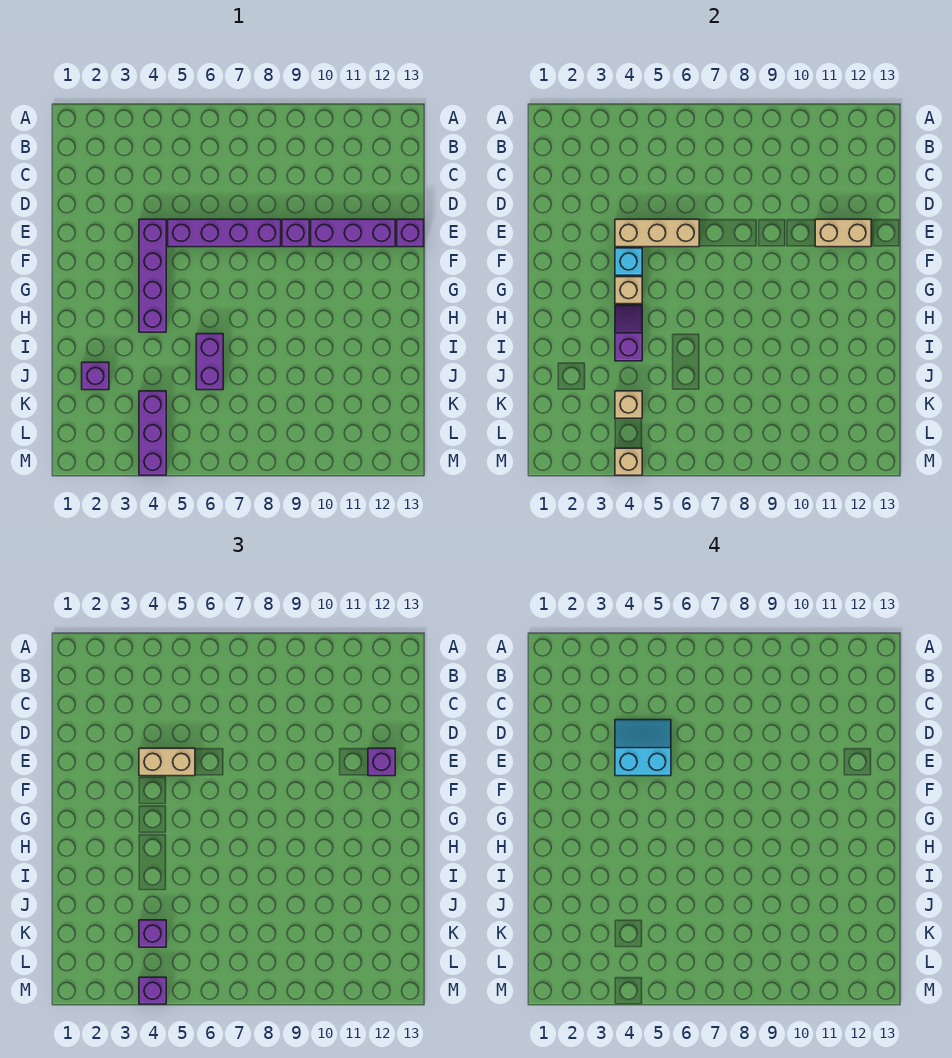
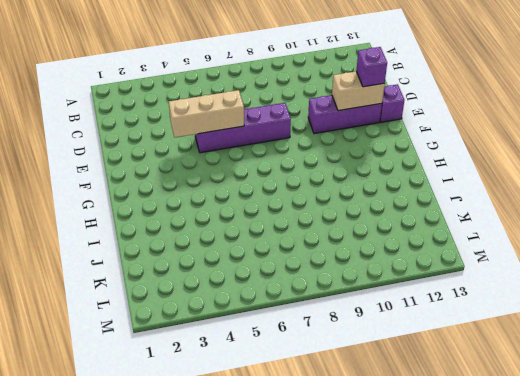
none -> purple 1x4 brick [139,219,166,332]
none -> purple 1x1 brick [282,219,309,247]
none -> purple 1x2 brick [196,334,223,390]

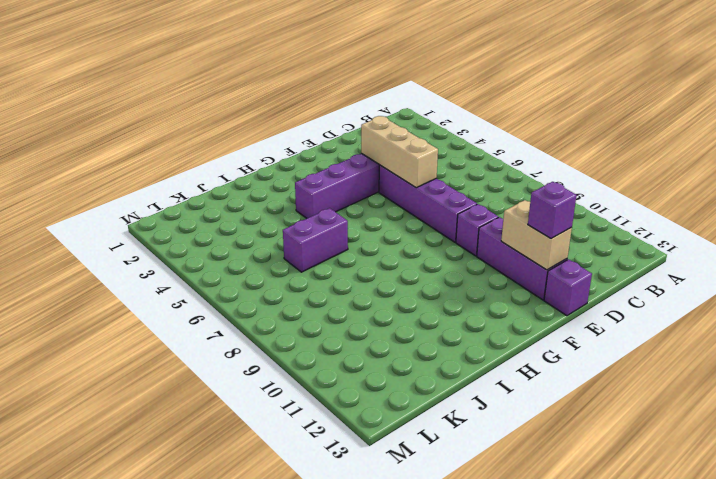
none -> purple 1x1 brick [82,362,109,390]
none -> purple 1x3 brick [139,391,166,475]
none -> cyan 1x1 brick [615,248,642,275]

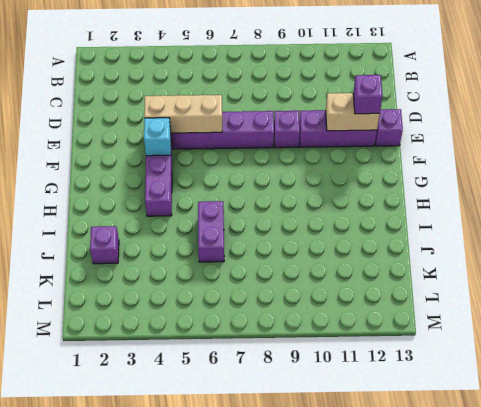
none -> purple 1x3 brick [139,391,166,475]
none -> tan 1x1 brick [615,277,642,304]
none -> purple 1x2 slope [615,305,642,361]

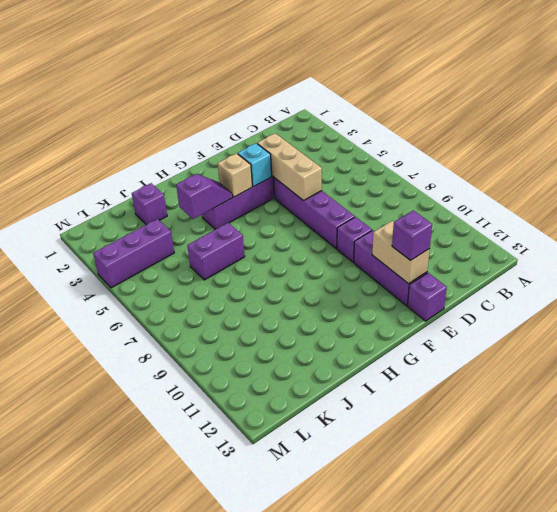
none -> tan 1x1 brick [615,391,642,418]
none -> tan 1x1 brick [615,448,642,475]
none -> tan 1x2 brick [139,748,195,776]

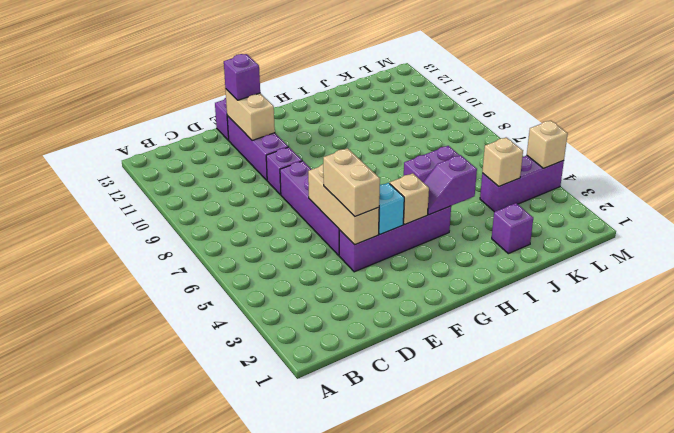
none -> purple 1x1 brick [139,920,166,947]
none -> purple 1x1 brick [139,977,166,1004]
none -> cyan 2x2 slope [615,720,671,776]

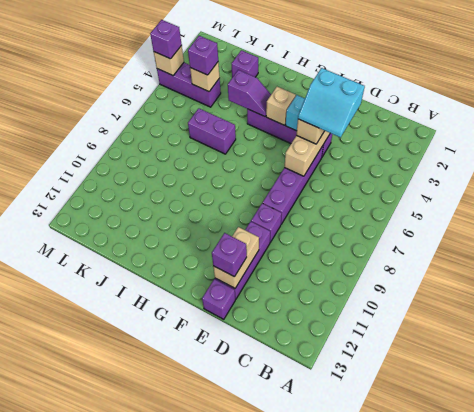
cyan 2x2 slope [298,68,365,138] -> cyan 2x2 slope turned to [615,720,671,776]

